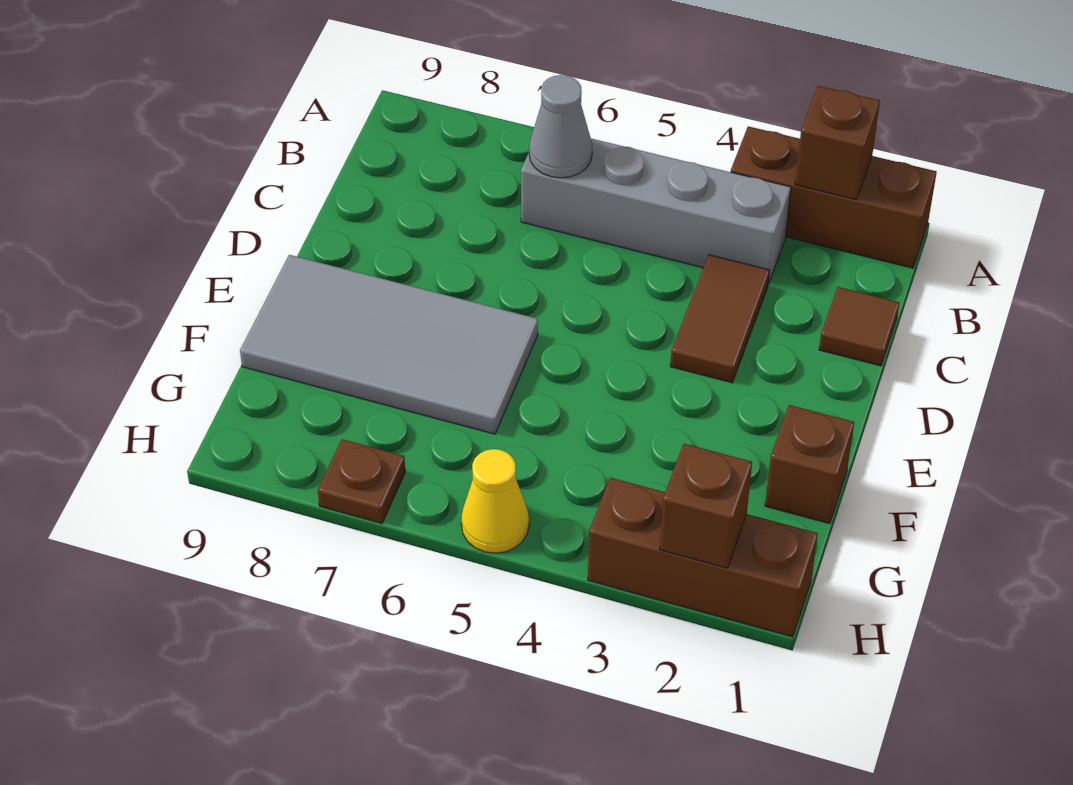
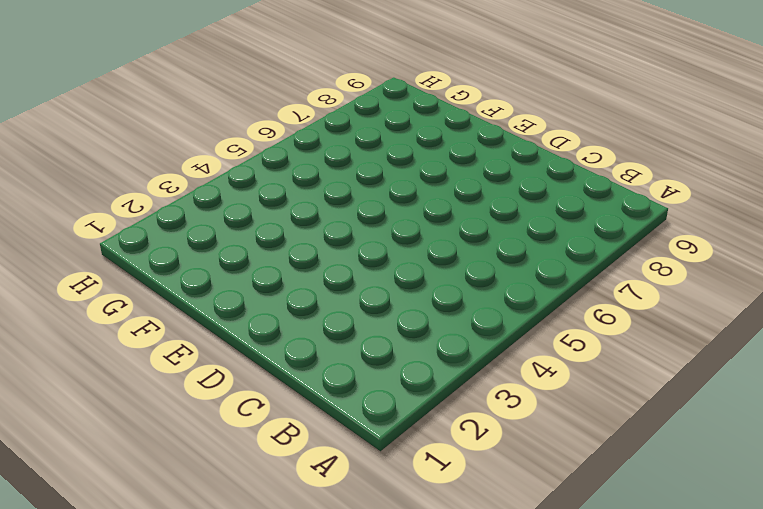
none -> brown 1x3 brick [731,126,937,268]
none -> grey 1x4 brick [521,139,791,284]
none -> brown 1x1 tile [819,287,899,366]

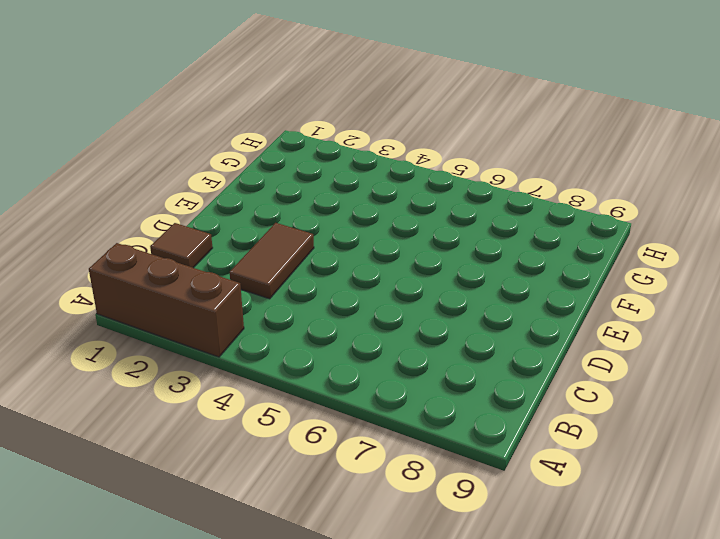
none -> grey 1x4 brick [521,139,791,284]
none -> grey 2x4 tile [240,255,538,434]
none -> brown 1x1 brick [765,405,854,524]

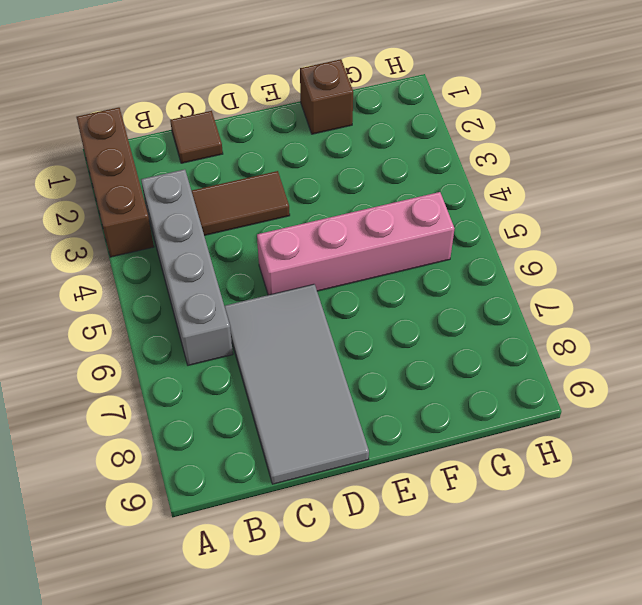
grey 2x4 tile [224,284,369,484] -> grey 2x4 tile moved to [240,255,538,434]
pink 1x4 brick [257,192,455,295] -> none
none -> brown 1x3 brick [588,478,818,637]
none -> yellow 1x1 cone [461,449,529,553]
none -> brown 1x1 plate [318,439,405,523]

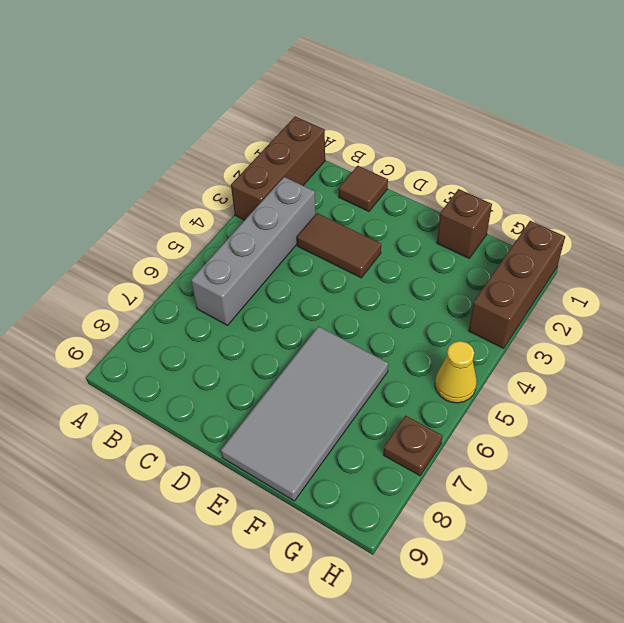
none -> brown 1x1 brick [795,86,880,200]
none -> grey 1x1 cone [529,75,592,178]
none -> brown 1x1 brick [660,444,752,568]

